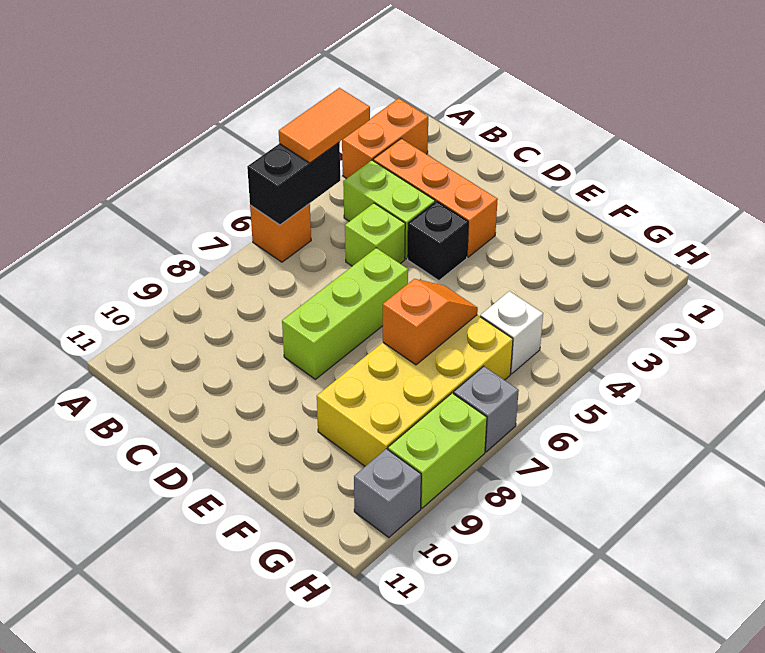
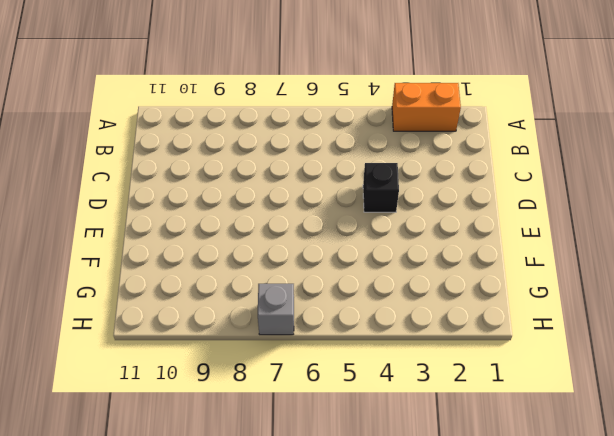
none -> orange 1x1 brick [250,204,311,262]
none -> orange 1x3 brick [373,139,498,257]
none -> lime 1x2 brick [343,160,435,259]

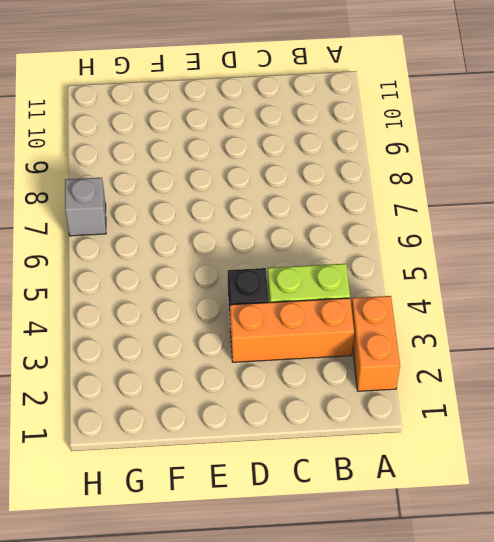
none -> orange 1x1 brick [250,204,311,262]
none -> lime 1x1 brick [345,203,405,266]
none -> lime 1x3 brick [282,248,408,379]

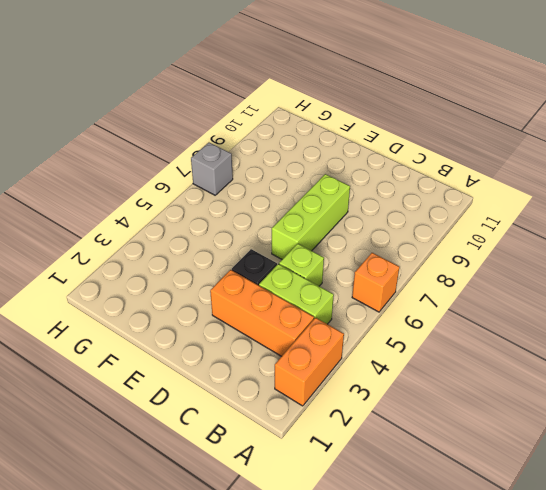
none -> yellow 2x4 brick [317,315,513,466]
none -> white 1x1 brick [480,291,543,374]
none -> lime 1x2 brick [388,393,487,508]

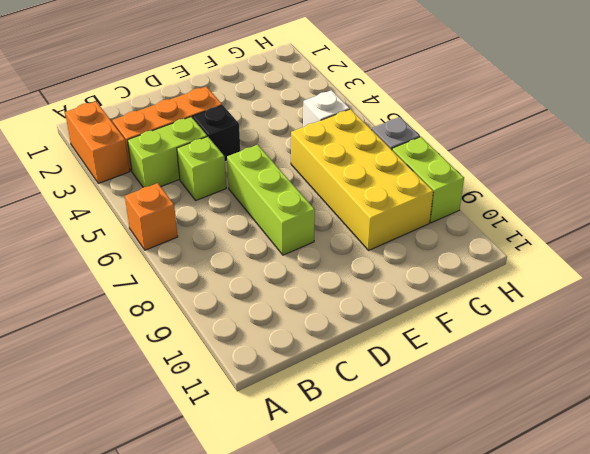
none -> grey 1x1 brick [354,449,421,538]
none -> black 1x2 brick [247,142,340,225]
none -> orange 1x2 slope [383,279,478,365]

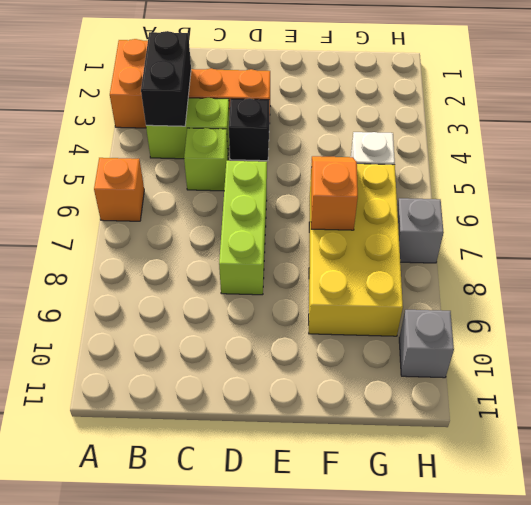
black 1x2 brick [141,31,191,126] -> black 1x2 brick moved to [247,142,340,225]
none -> lime 1x2 brick [388,393,487,508]
none -> orange 1x2 tile [279,88,370,163]

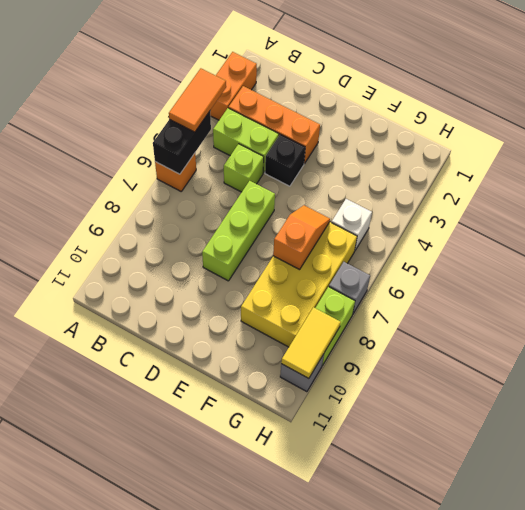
yellow 1x2 tile [281,307,341,379] -> none

